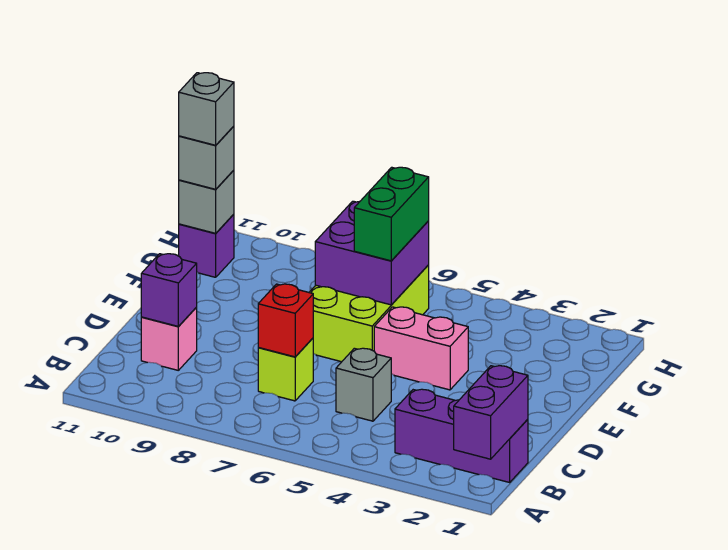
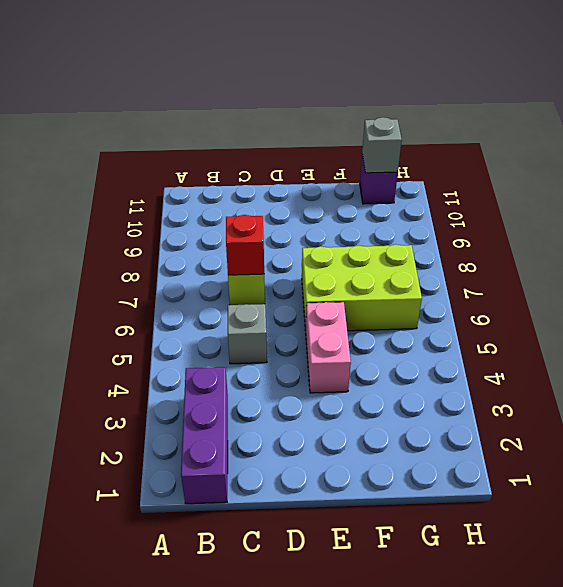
none -> pink 1x1 brick [141,308,197,370]
none -> purple 1x2 brick [454,366,528,459]
none -> purple 1x1 brick [141,254,197,326]

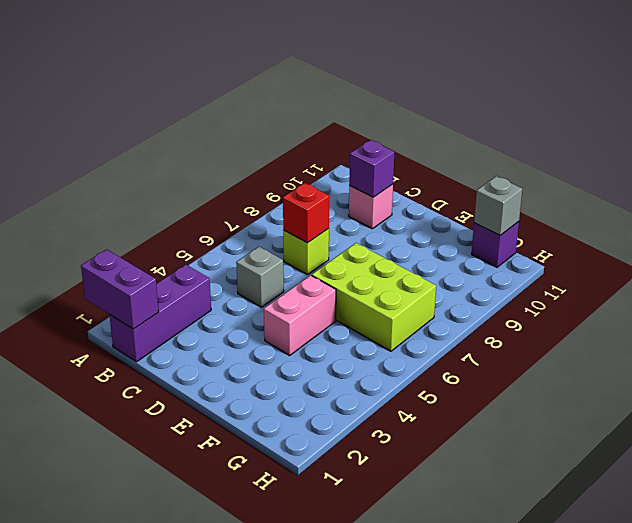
none -> purple 2x2 brick [315,201,429,305]
none -> green 1x2 brick [354,167,429,261]
none -> grey 1x1 brick [179,126,234,189]

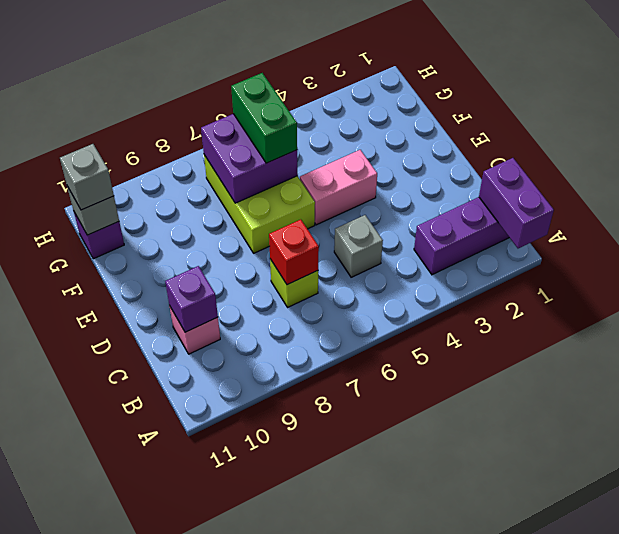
none -> grey 1x1 brick [179,73,234,145]

